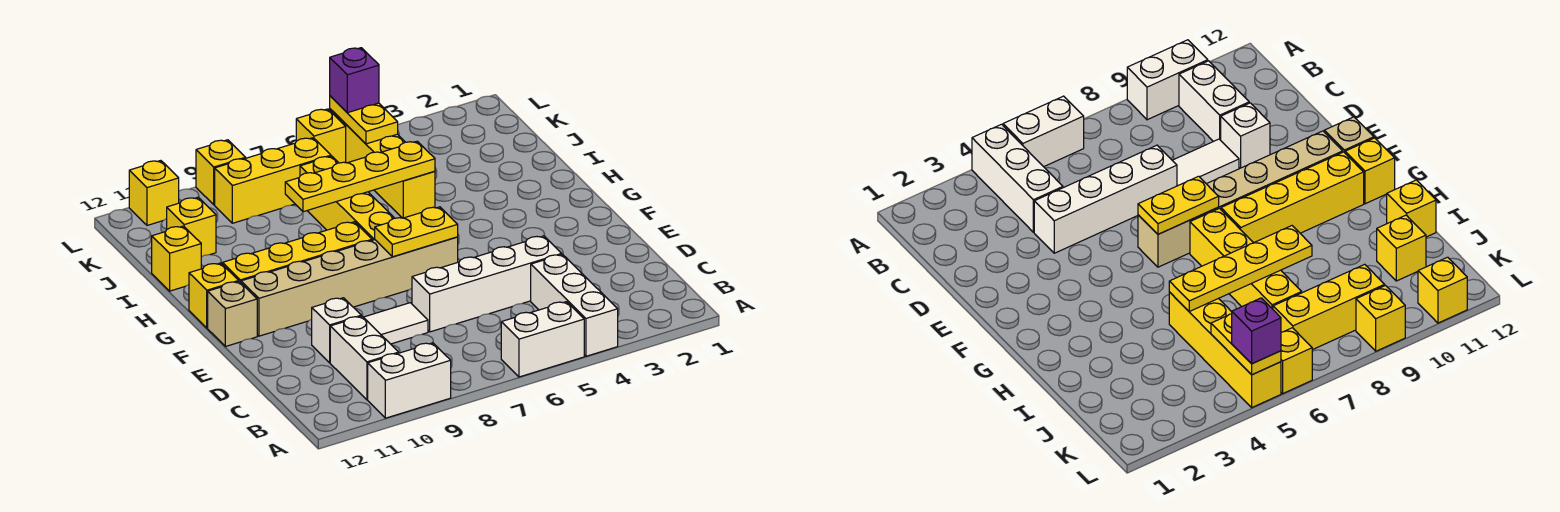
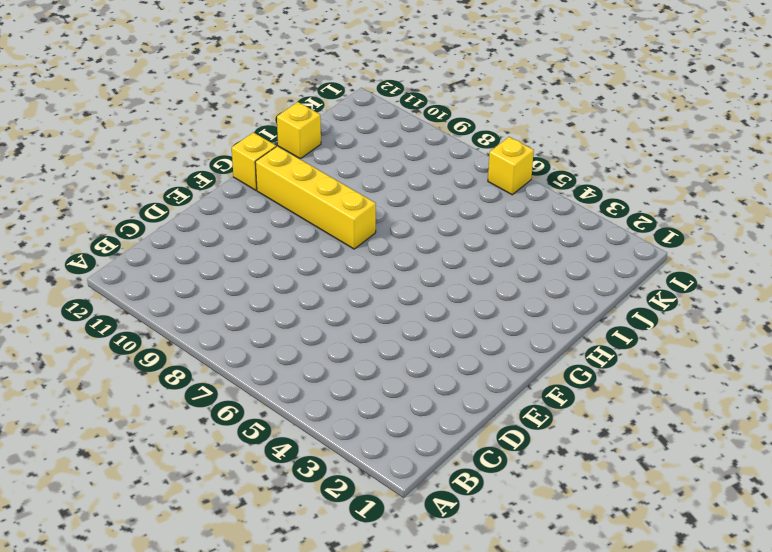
none -> white 1x3 brick [531,254,618,356]
none -> white 1x2 brick [501,302,584,377]
none -> white 1x2 brick [368,343,451,418]

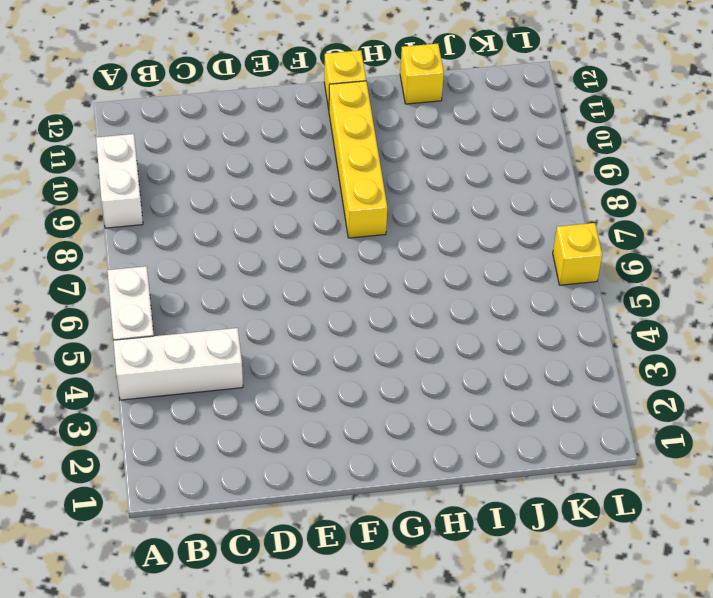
none -> white 1x2 brick [330,316,399,400]
none -> white 1x4 brick [412,236,562,332]
none -> white 1x2 tile [364,303,428,344]

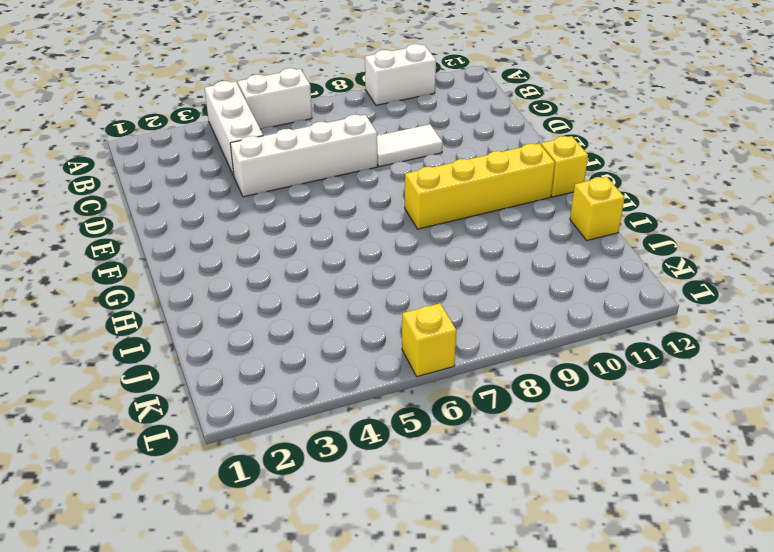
none -> white 1x2 brick [330,316,399,400]
none -> white 1x1 brick [312,298,361,363]
none -> tan 1x6 brick [241,237,458,336]

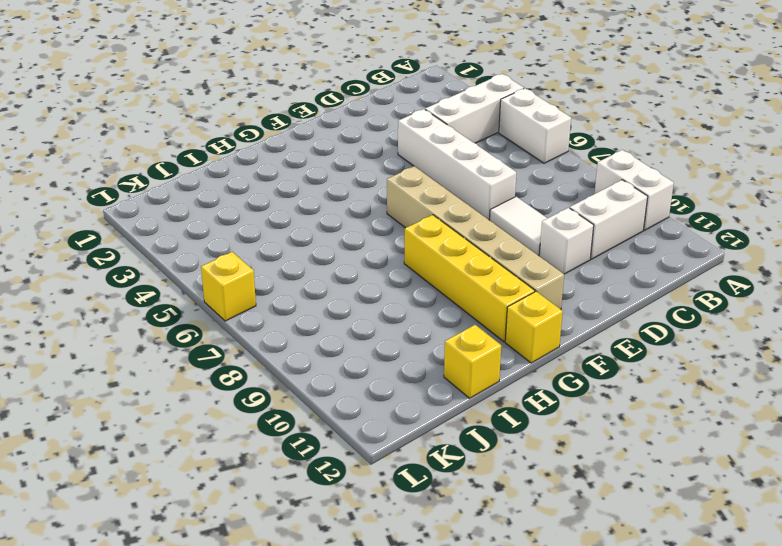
none -> tan 1x1 brick [208,281,257,347]
none -> yellow 1x4 brick [300,156,394,240]
none -> yellow 1x4 brick [330,109,435,218]

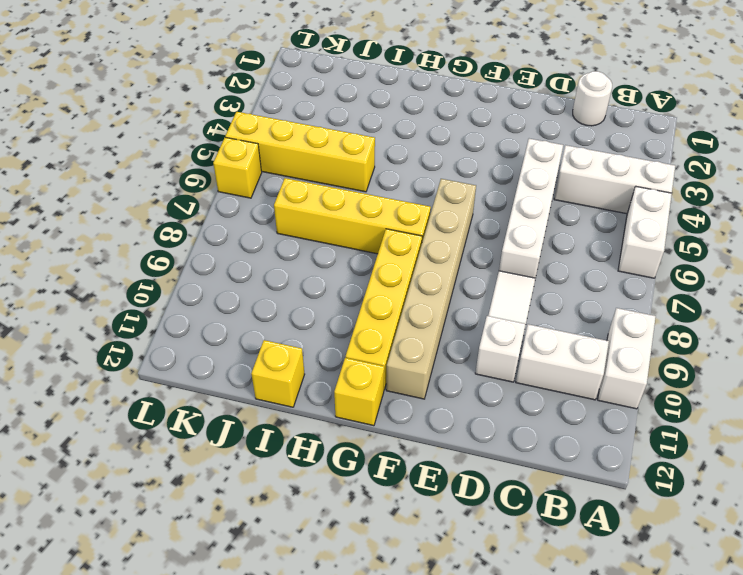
white 1x1 round brick [573,71,612,126] -> none
none -> tan 1x1 brick [208,281,257,347]
none -> yellow 1x1 brick [167,197,216,257]
none -> yellow 1x3 brick [215,138,331,223]

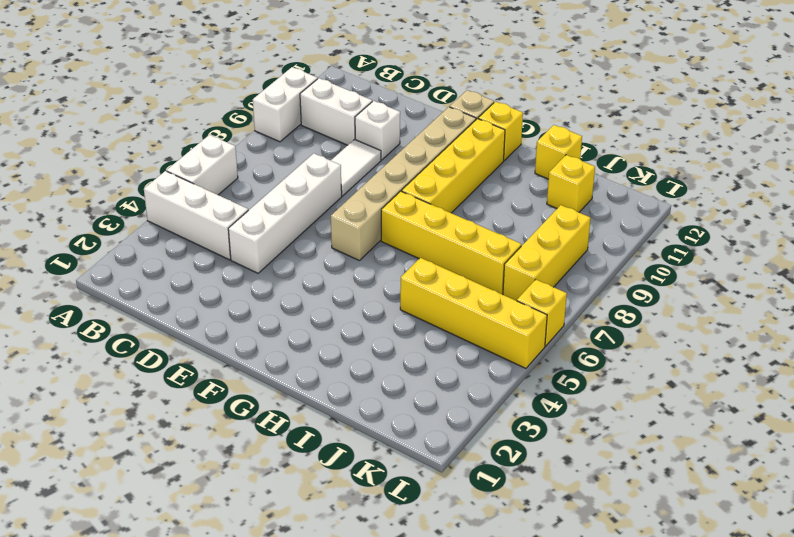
none -> yellow 1x1 brick [196,140,246,205]
none -> yellow 1x1 brick [129,161,179,225]
none -> yellow 1x2 plate [375,207,458,257]

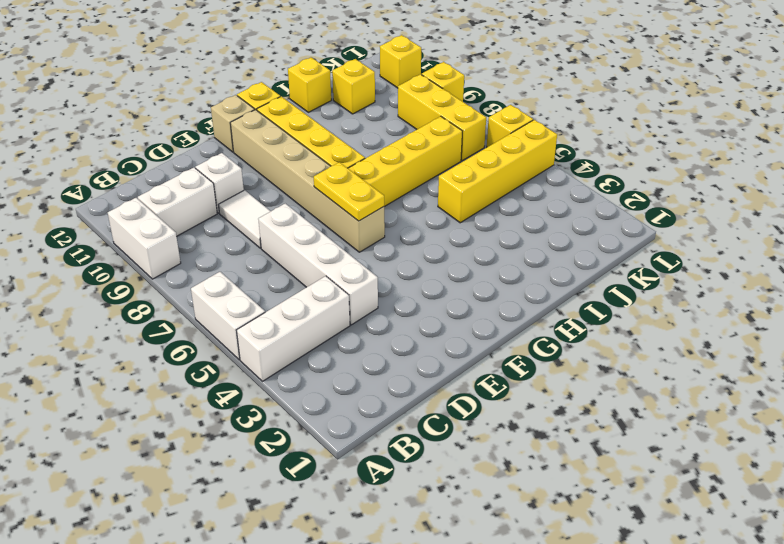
none -> yellow 1x4 plate [285,141,435,212]
none -> yellow 1x2 plate [330,96,398,144]
none -> purple 1x1 brick [330,48,379,113]

